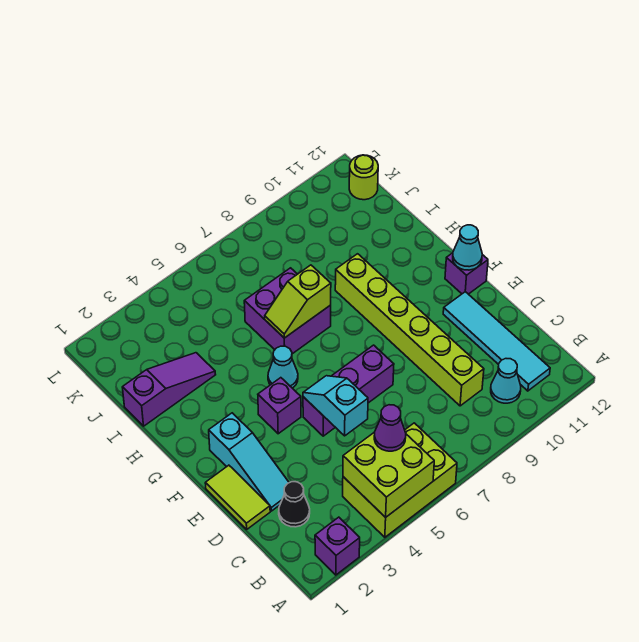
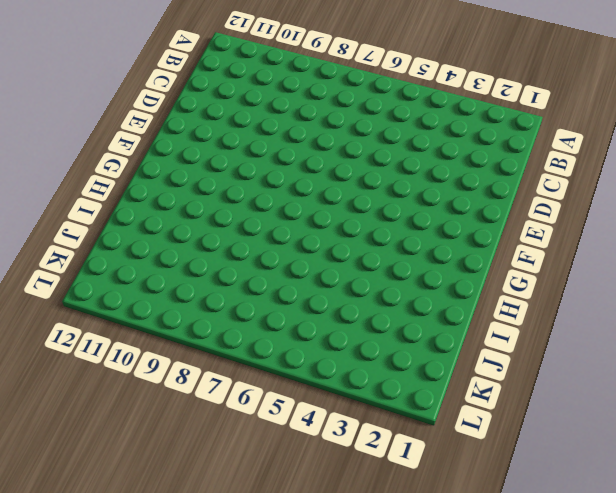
none -> purple 1x1 brick [315,517,360,575]
none -> lime 2x3 brick [343,423,457,537]
none -> cyan 1x1 cone [491,359,521,403]

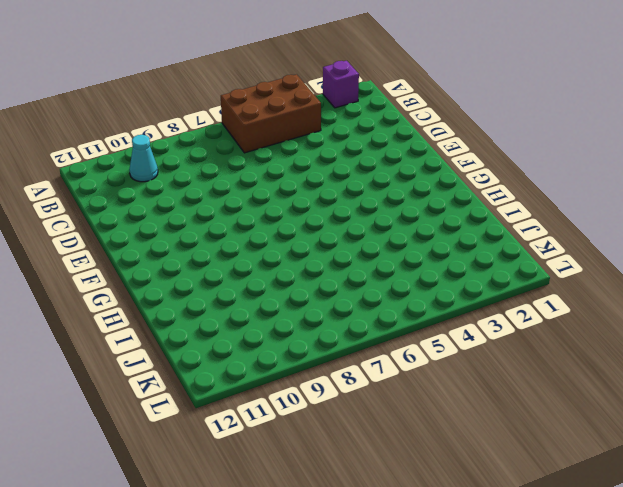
brown 2x3 brick [221,74,321,153] -> lime 2x3 brick [343,423,457,537]
none -> cyan 1x4 tile [443,292,550,391]
none -> black 1x1 cone [279,482,310,527]
none -> lime 1x6 brick [335,254,484,406]

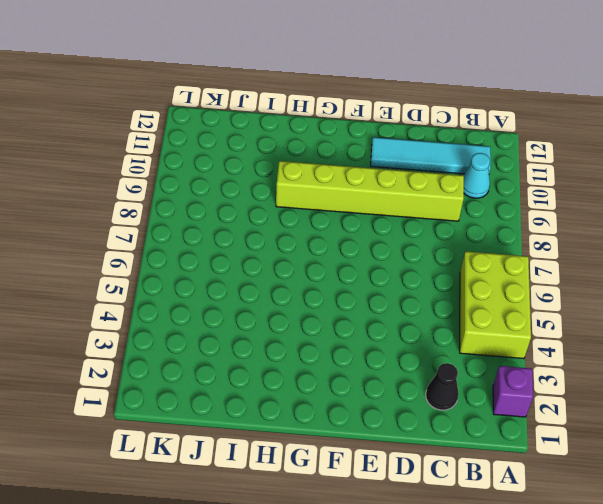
none -> lime 1x2 tile [205,465,270,529]
none -> cyan 1x3 slope [209,413,289,511]
none -> purple 1x3 brick [303,345,394,436]

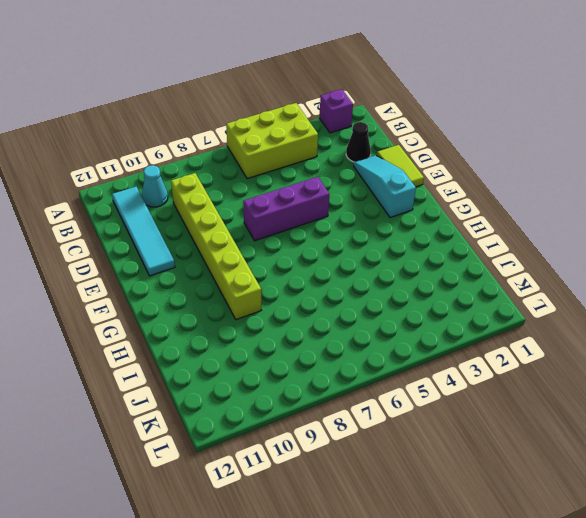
none -> purple 1x1 brick [258,378,301,434]
none -> purple 1x1 brick [445,253,488,294]
none -> cyan 1x1 cone [268,346,298,388]

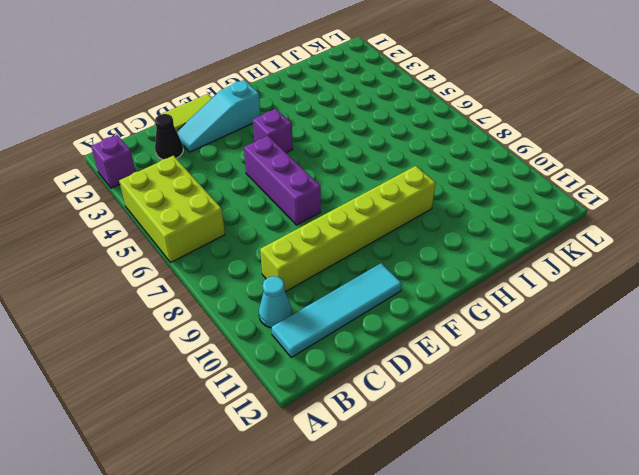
none -> purple 1x1 brick [445,253,488,294]
none -> cyan 1x1 cone [268,346,298,388]
none -> purple 2x2 brick [244,268,331,354]

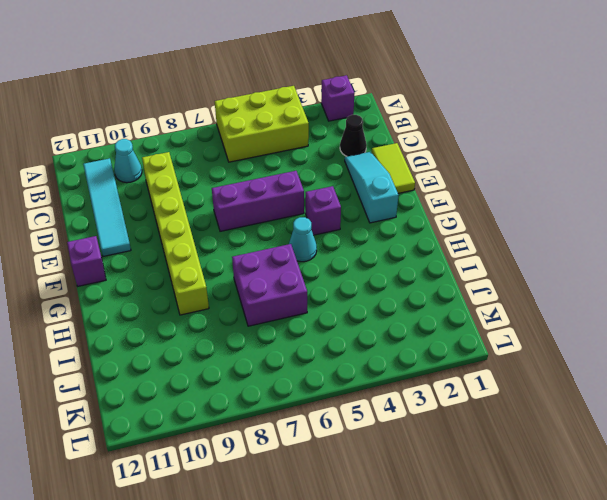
none -> purple 1x3 slope [122,353,216,426]
none -> lime 1x1 round brick [349,155,378,200]
none -> lime 2x2 brick [343,432,434,517]

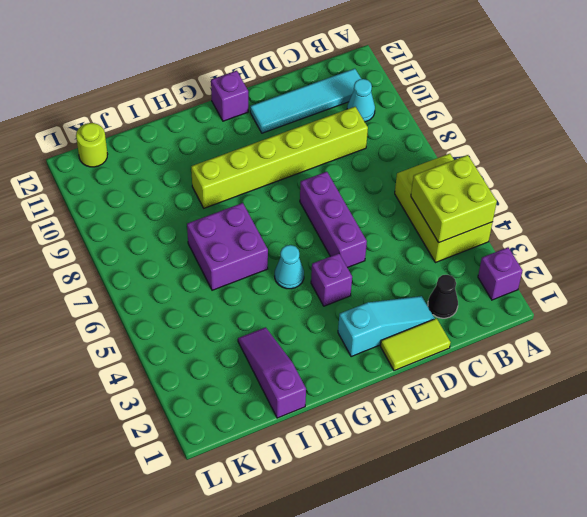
none -> cyan 1x2 slope [303,376,368,436]
none -> cyan 1x1 cone [453,225,482,270]
none -> lime 1x2 slope [265,265,331,338]

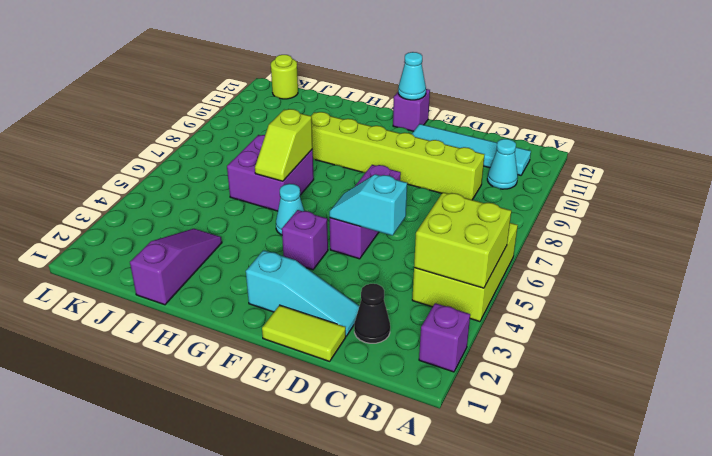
none -> purple 1x1 cone [374,405,406,451]

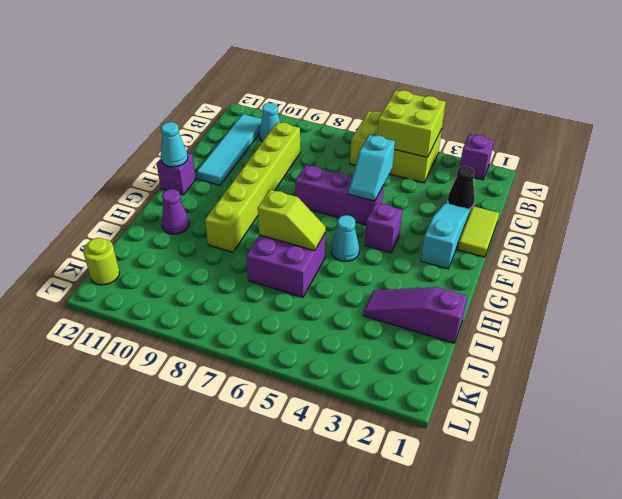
purple 1x1 cone [162,189,189,234] -> purple 1x1 cone moved to [374,405,406,451]

